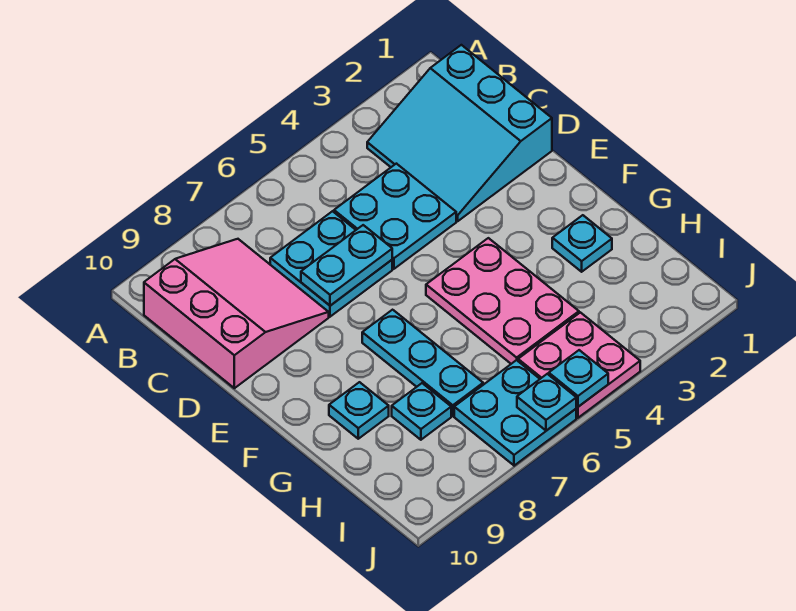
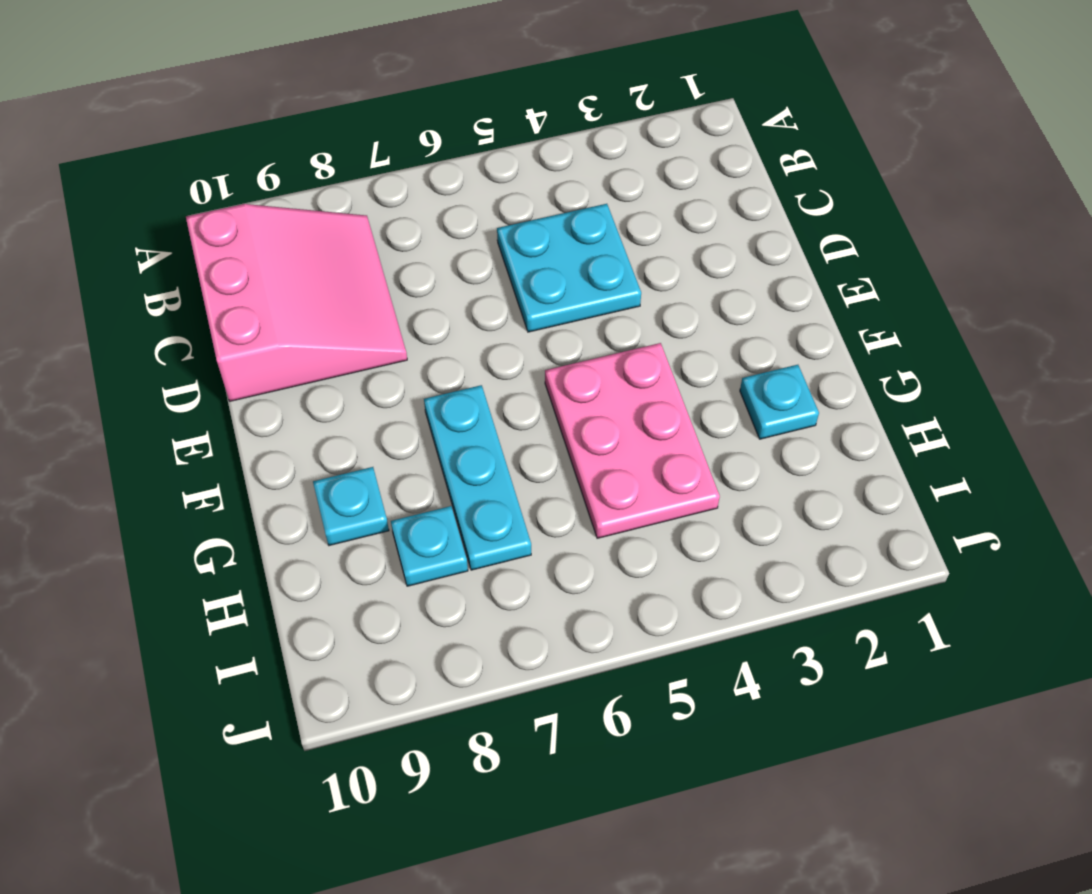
none -> cyan 3x3 slope [367,45,552,221]
none -> cyan 2x2 plate [270,211,392,317]
none -> pink 2x2 plate [518,312,640,418]

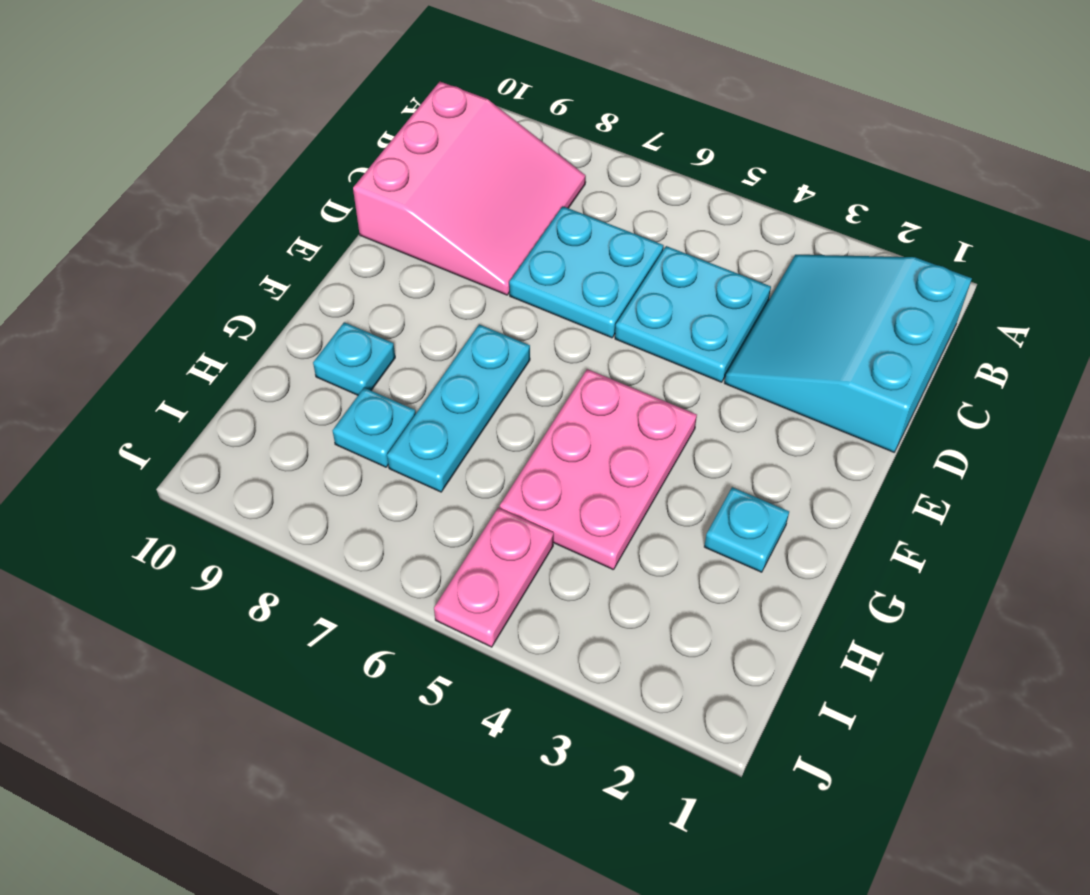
pink 1x2 plate [434,508,554,647] -> pink 2x2 plate [518,312,640,418]
none -> cyan 2x2 plate [454,360,576,466]
none -> cyan 1x2 plate [301,225,392,306]
none -> cyan 1x1 plate [549,350,608,407]

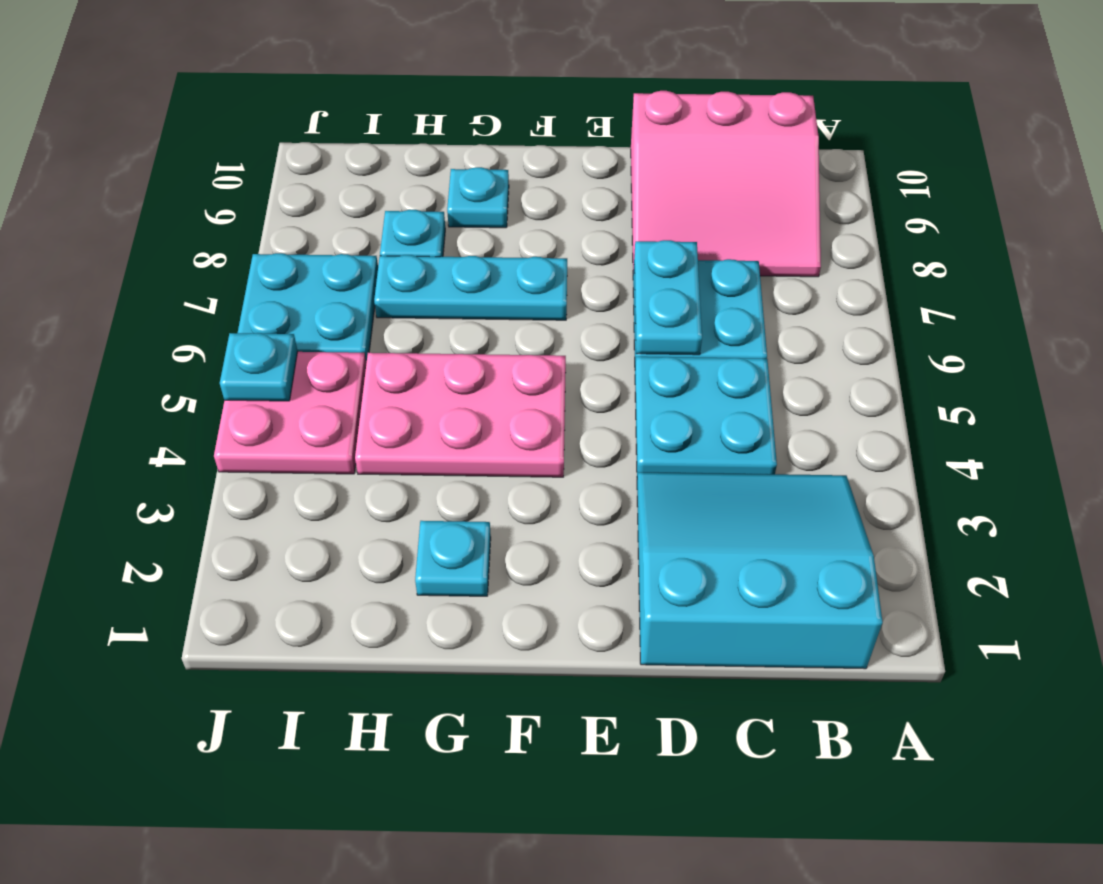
none -> cyan 1x1 plate [517,374,576,431]

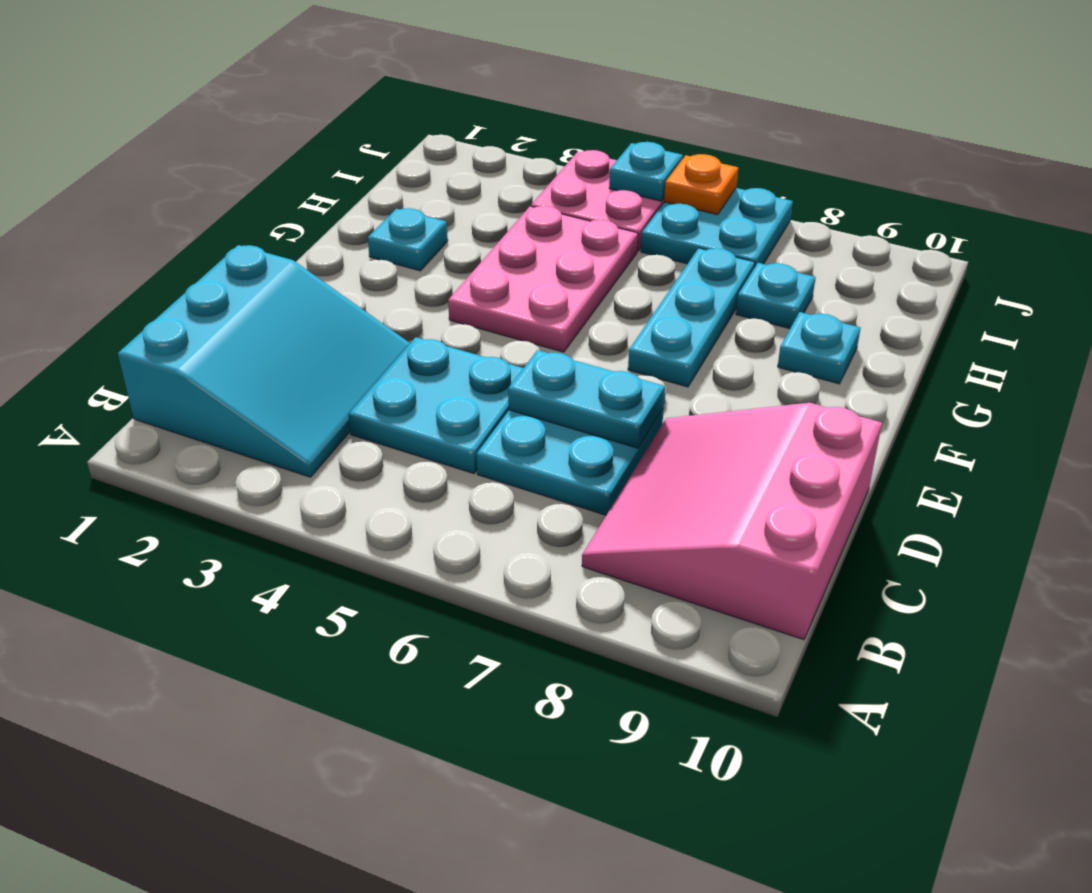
orange 1x1 plate [664,154,738,215] -> cyan 1x1 plate [517,374,576,431]

